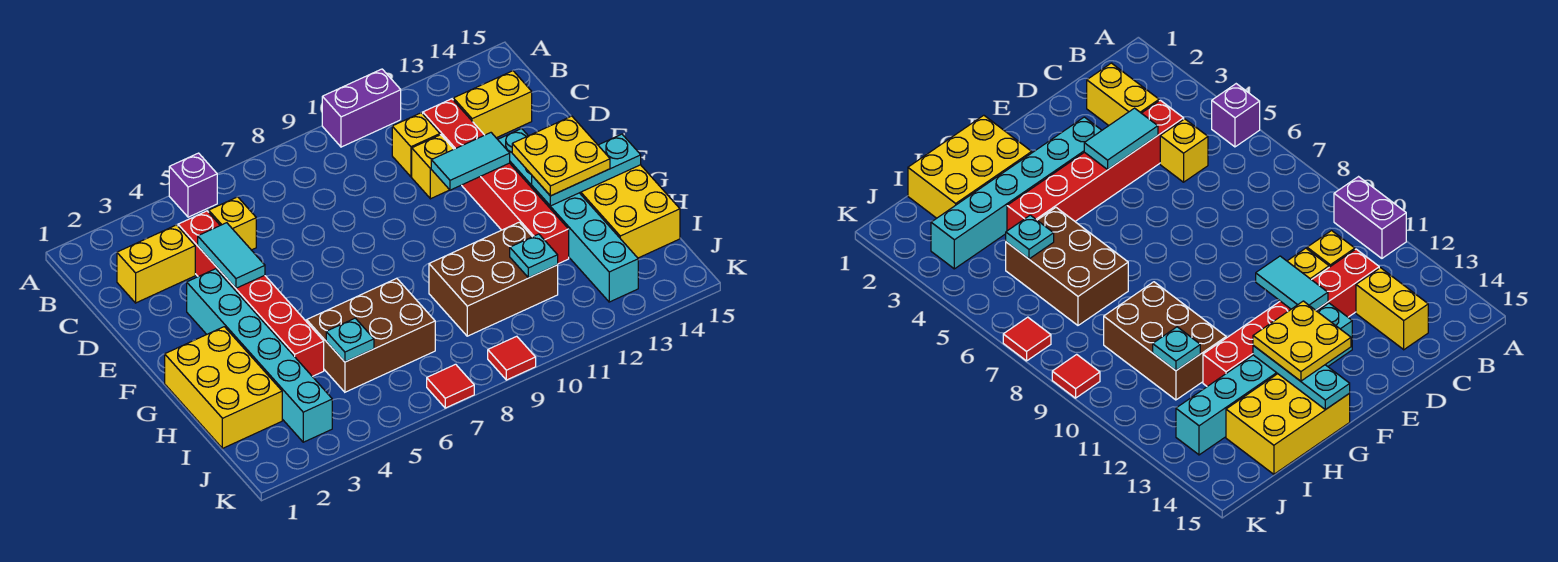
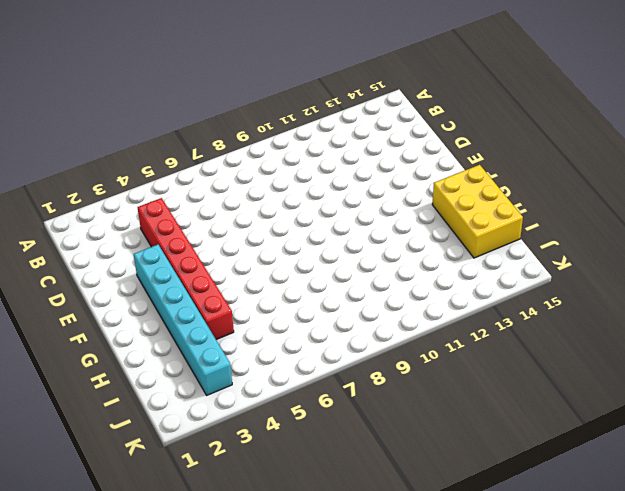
none -> purple 1x1 brick [169,153,217,217]
none -> purple 1x2 brick [322,69,401,147]
none -> yellow 1x2 brick [117,225,195,303]

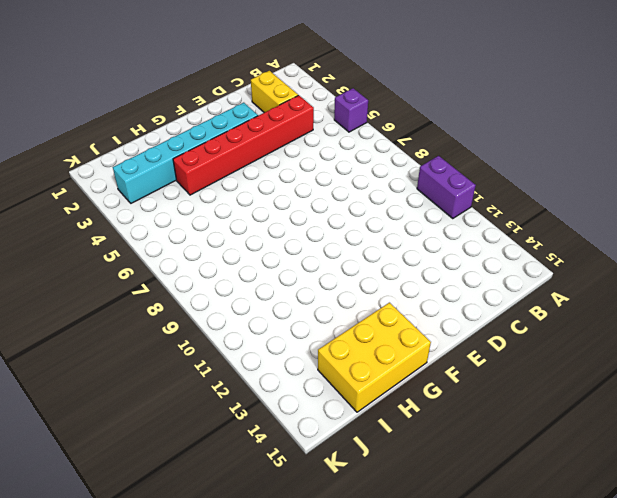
none -> yellow 1x1 brick [209,197,256,250]
none -> yellow 1x1 brick [392,113,440,177]
none -> red 1x6 brick [423,99,569,264]

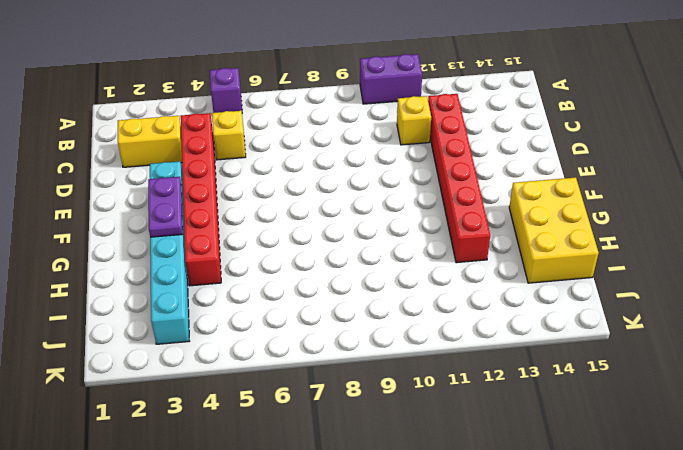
purple 1x2 plate [148,177,183,237] -> none
none -> yellow 1x2 brick [453,71,532,138]
none -> yellow 1x1 brick [412,135,454,199]
none -> cyan 1x6 brick [498,129,638,302]

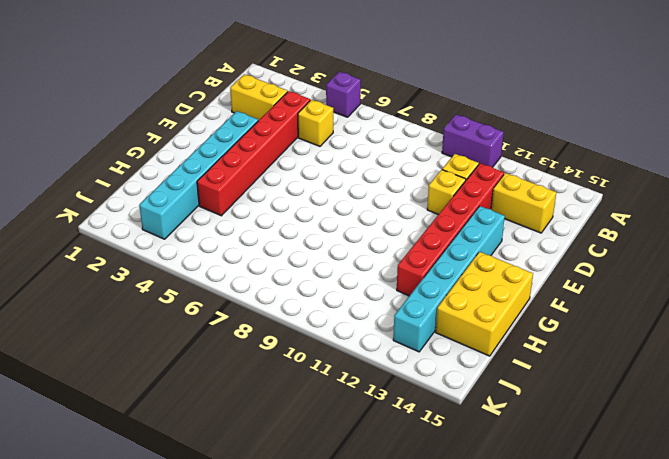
none -> yellow 2x3 brick [165,327,282,448]
none -> brown 2x3 brick [307,278,435,392]
none -> brown 2x3 brick [429,222,558,336]

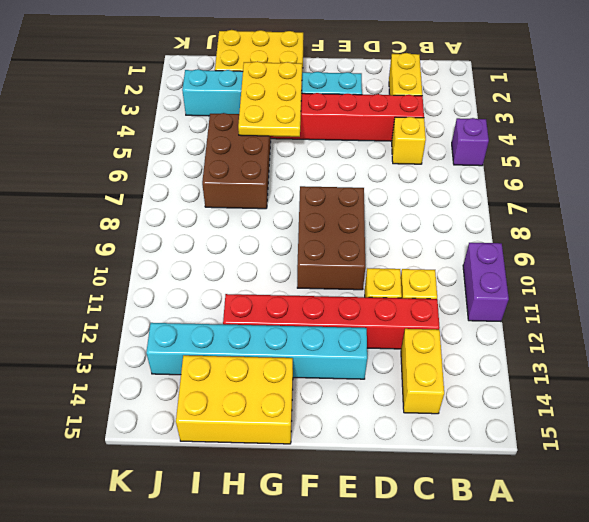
brown 2x3 brick [297,186,365,290] -> brown 2x3 brick moved to [429,222,558,336]
yellow 2x3 plate [238,61,302,137] -> none
none -> red 1x1 tile [427,364,474,408]
none -> red 1x1 tile [488,336,536,380]
none -> cyan 1x2 tile [198,223,265,288]

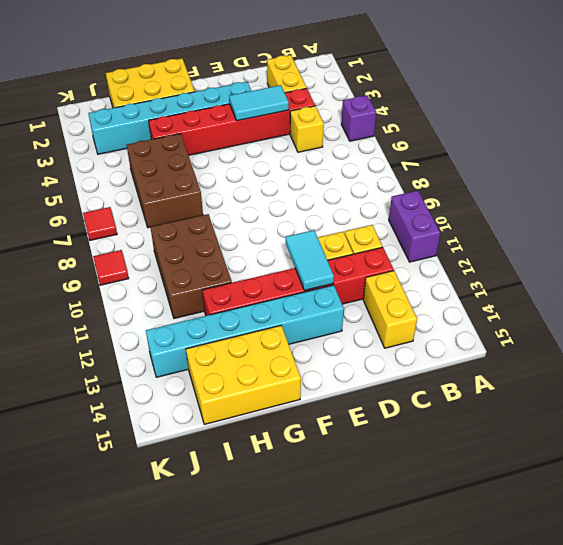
none -> cyan 1x3 plate [532,134,641,206]
none -> cyan 1x1 plate [326,318,374,362]
none -> cyan 1x1 plate [510,234,558,278]

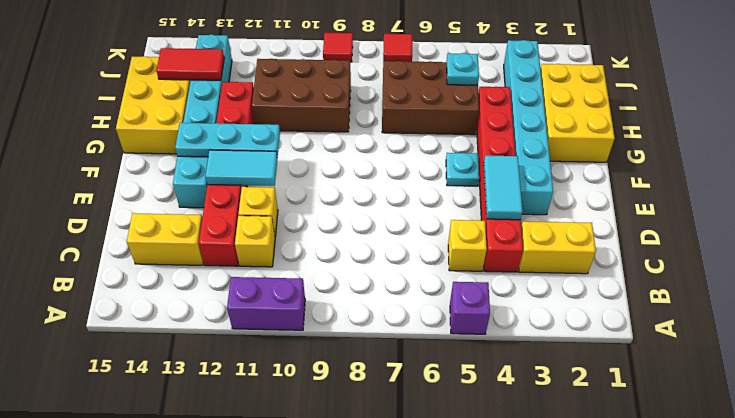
cyan 1x1 plate [446,153,479,186] -> cyan 1x1 plate moved to [510,234,558,278]
cyan 1x3 plate [175,123,280,157] -> cyan 1x3 plate moved to [532,134,641,206]
red 1x2 tile [156,48,224,80] -> none
none -> yellow 2x2 plate [512,116,610,196]

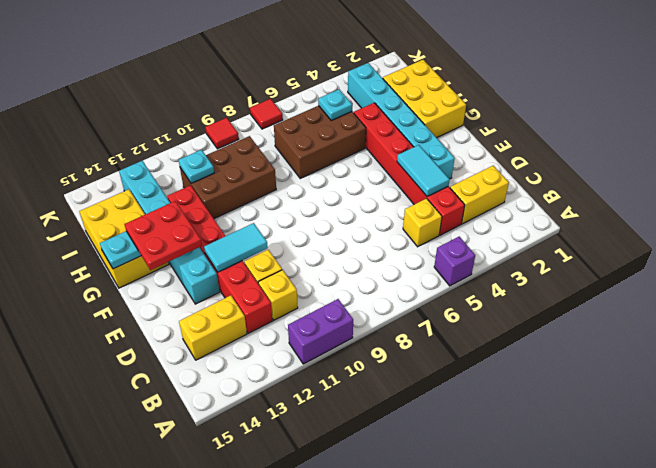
red 2x2 plate [124,201,202,270] -> yellow 2x2 plate [512,116,610,196]

